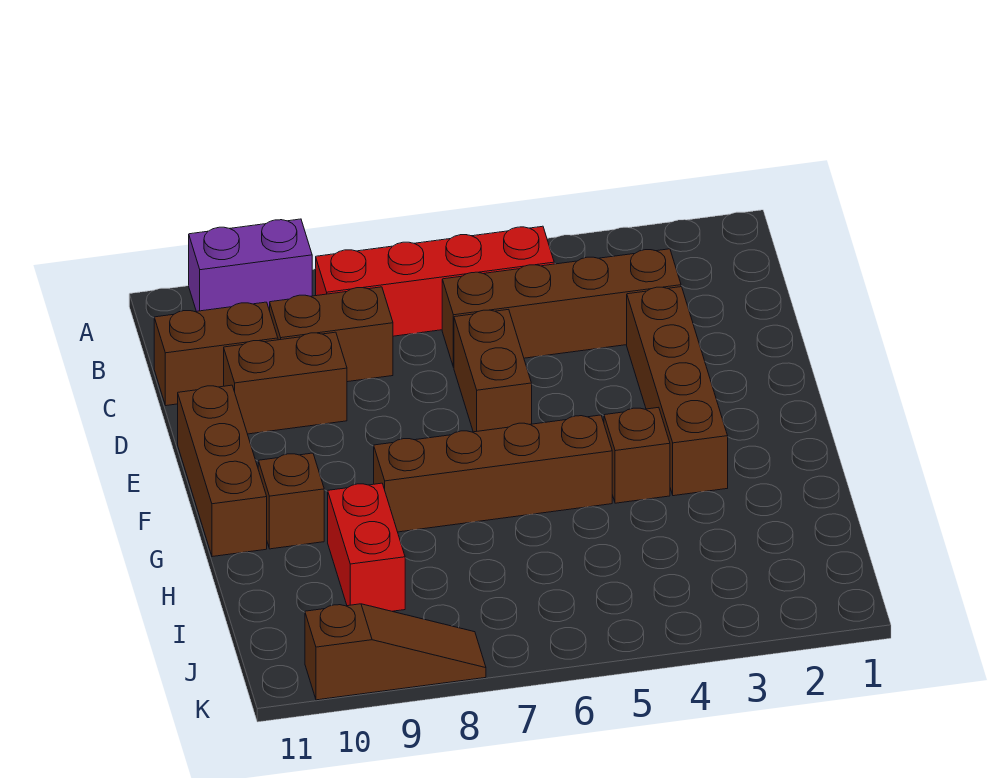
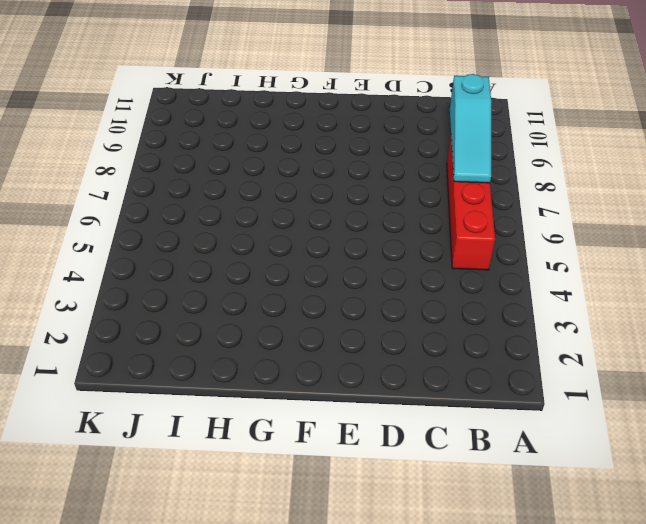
cyan 1x3 slope [450,74,491,183] -> none
none -> purple 1x2 brick [189,219,312,311]
none -> brown 1x4 brick [442,249,681,367]
none -> brown 1x2 brick [270,287,393,382]

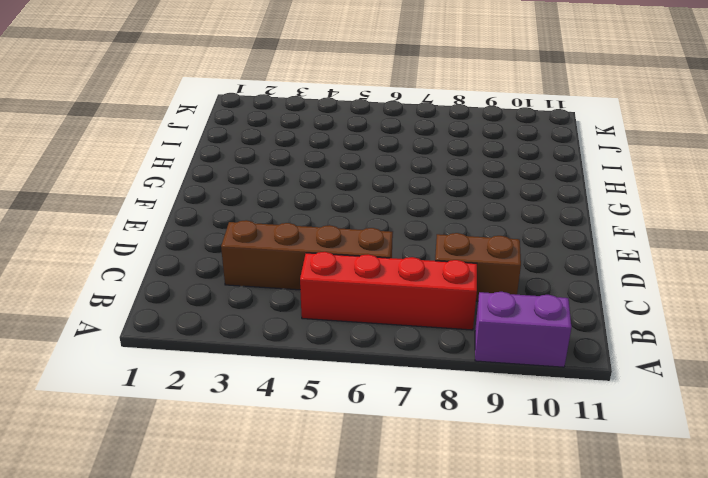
none -> brown 1x2 brick [154,302,278,406]
none -> brown 1x4 brick [627,287,728,496]
none -> brown 1x2 brick [454,309,532,432]

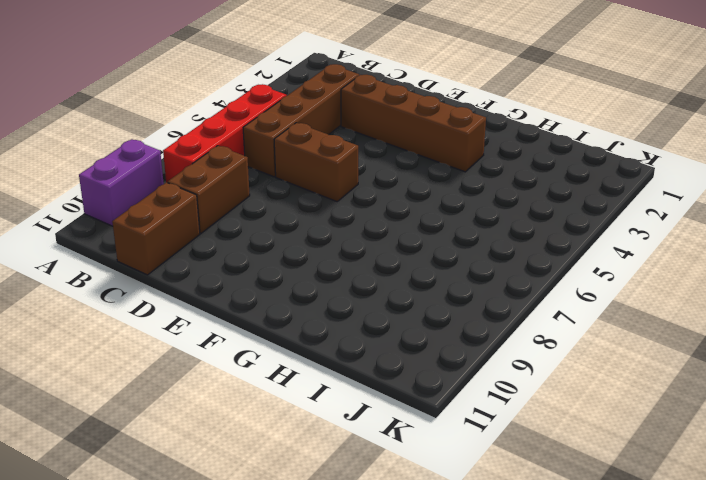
none -> brown 1x2 brick [224,332,347,434]
none -> brown 1x3 brick [178,385,267,557]
none -> brown 1x1 brick [604,407,670,503]

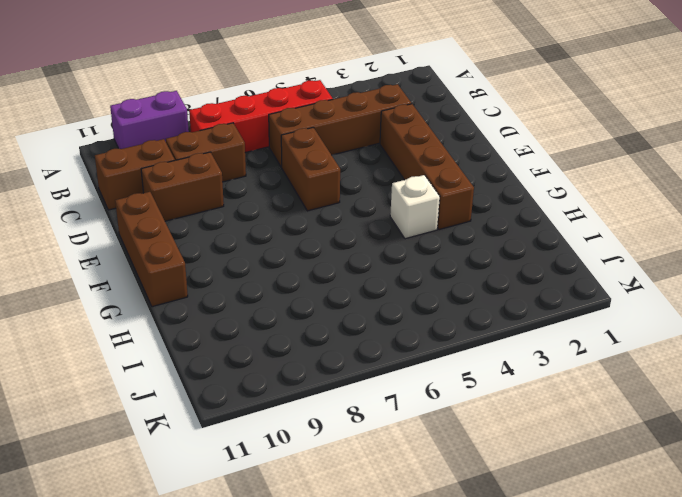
white 1x1 brick [390,175,440,239] -> brown 1x1 brick [604,407,670,503]
none -> brown 1x4 brick [374,415,612,532]
none -> brown 1x1 brick [258,453,324,549]
none -> red 1x2 brick [328,483,405,611]

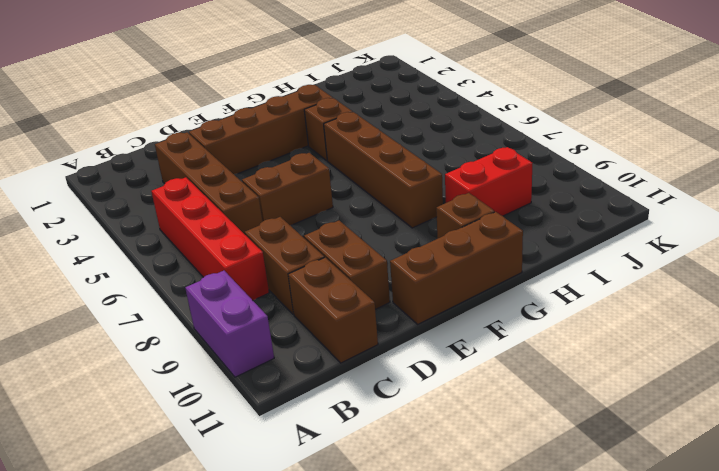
none -> brown 1x3 slope [305,604,486,700]

